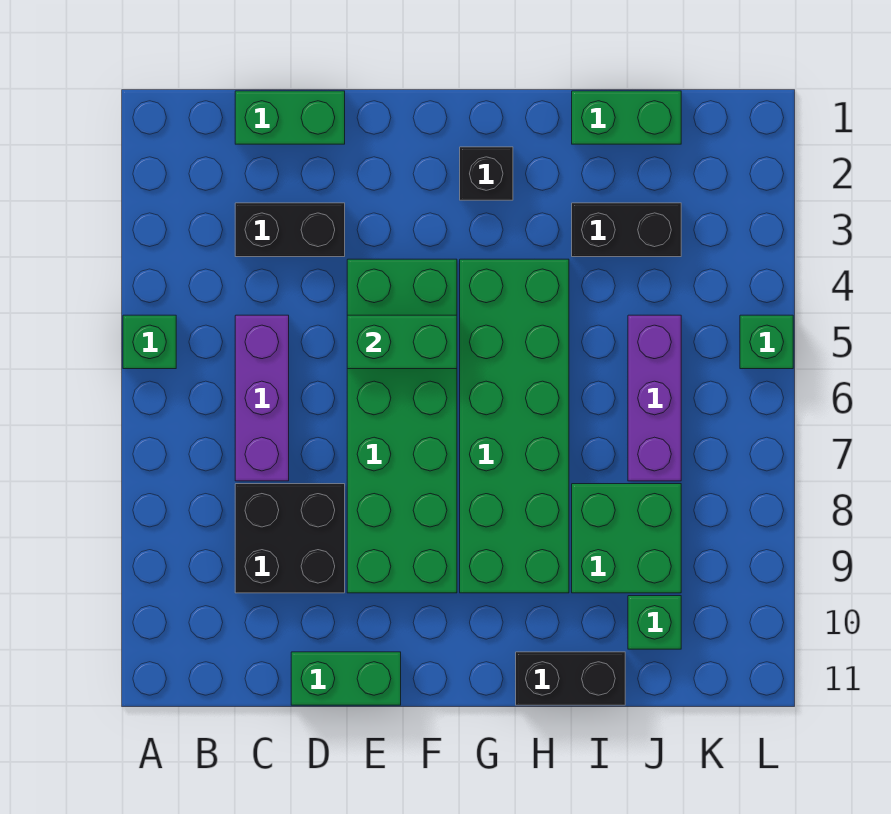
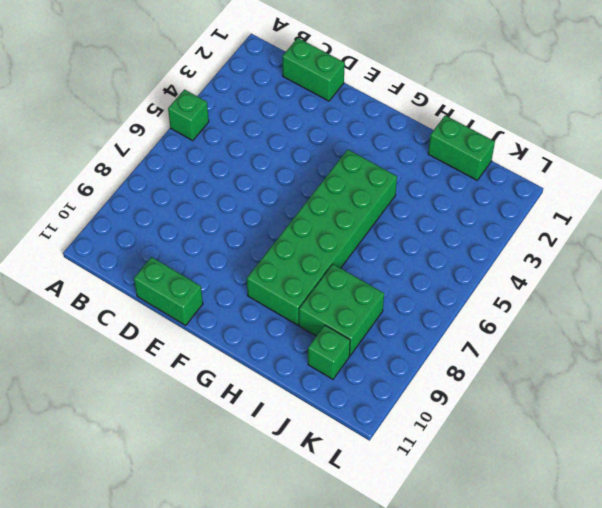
none -> black 1x2 brick [235,203,345,257]
none -> purple 1x3 brick [235,315,289,481]
none -> black 2x2 brick [235,484,345,593]

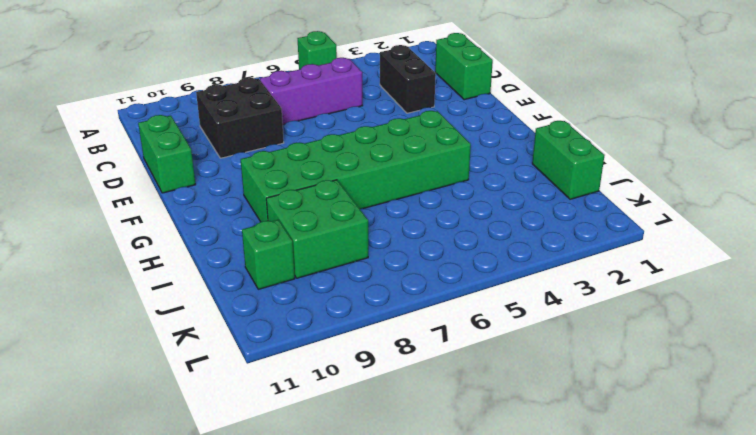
none -> green 2x6 brick [347,259,457,593]
none -> black 1x1 brick [460,147,513,200]
none -> black 1x2 brick [516,652,625,705]

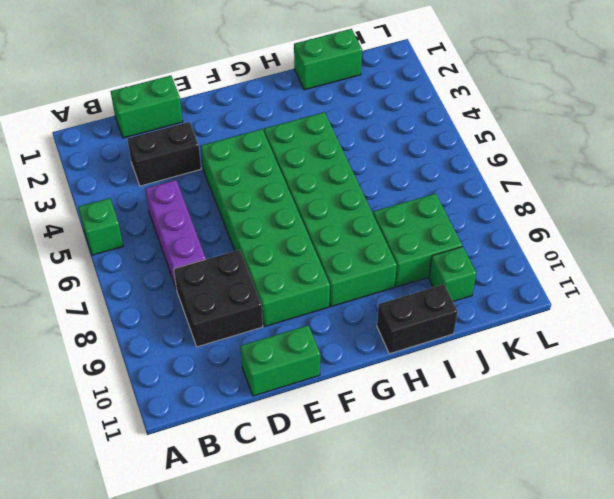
none -> black 1x1 brick [460,147,513,200]
none -> black 1x2 brick [572,203,681,257]
none -> purple 1x3 brick [628,315,681,481]

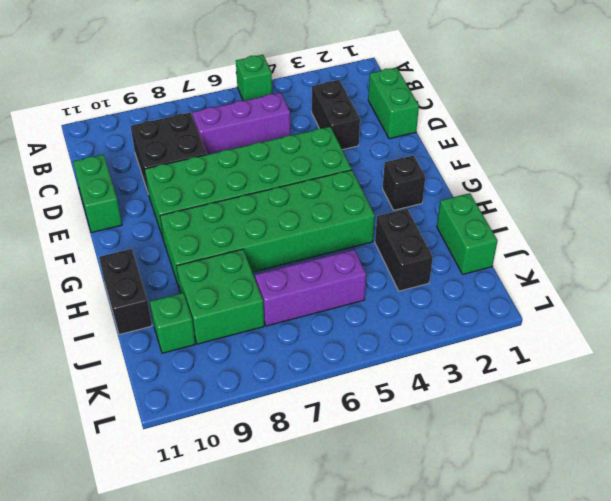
none -> green 1x1 brick [740,315,793,369]
none -> green 1x2 brick [347,315,457,369]

